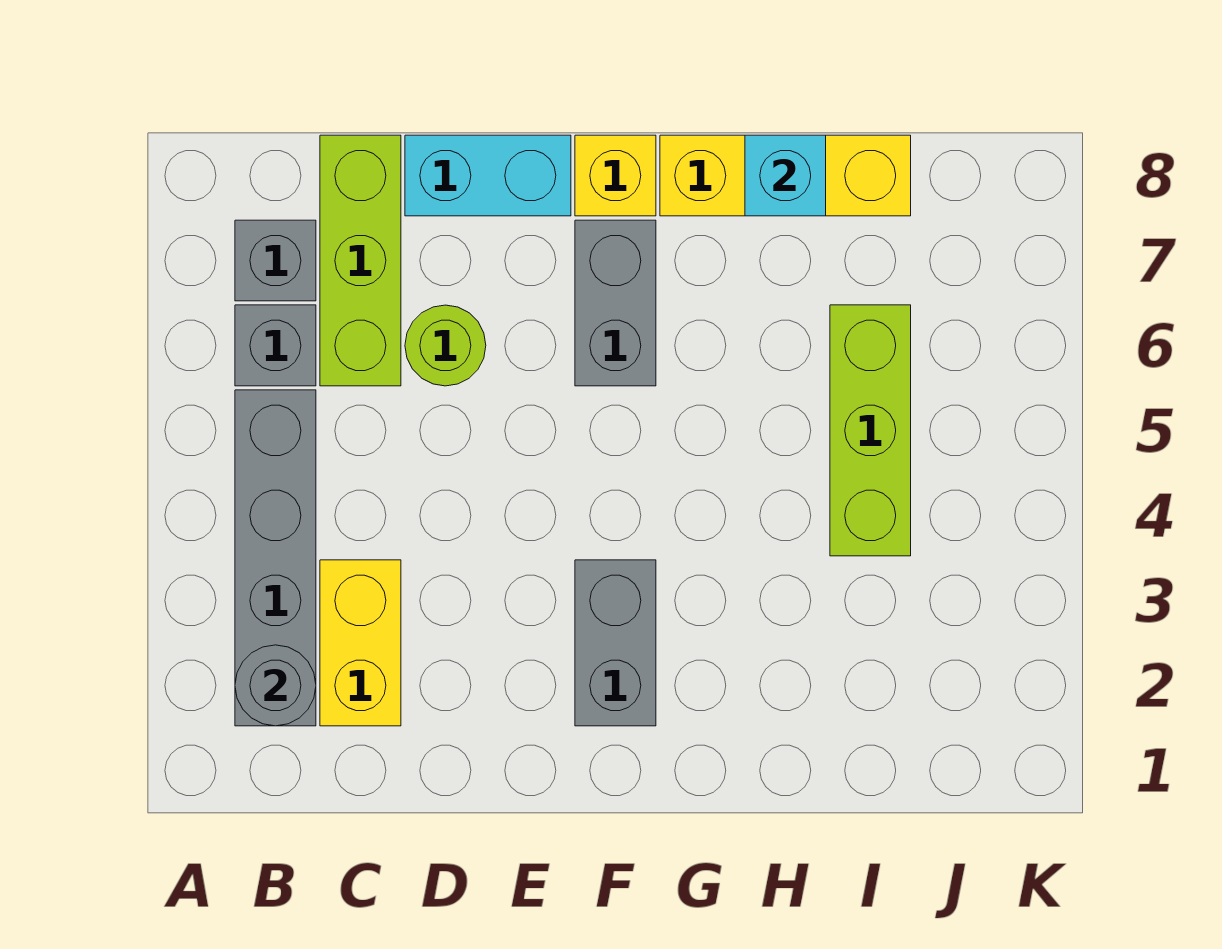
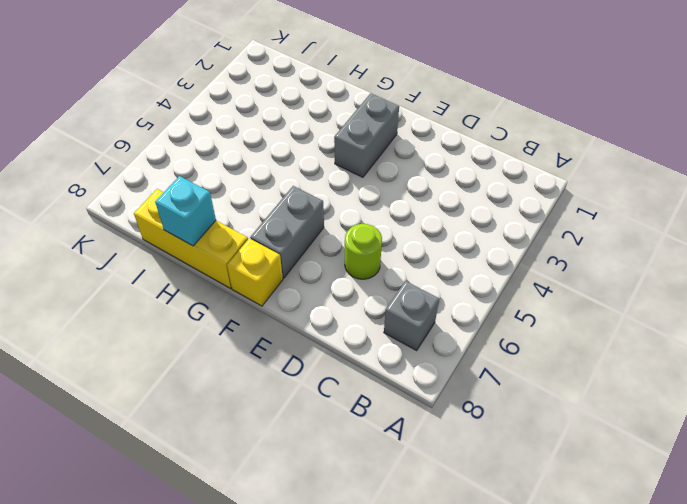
none -> grey 1x4 brick [235,390,316,726]
none -> grey 1x1 brick [235,305,316,386]
none -> yellow 1x2 brick [320,560,401,726]

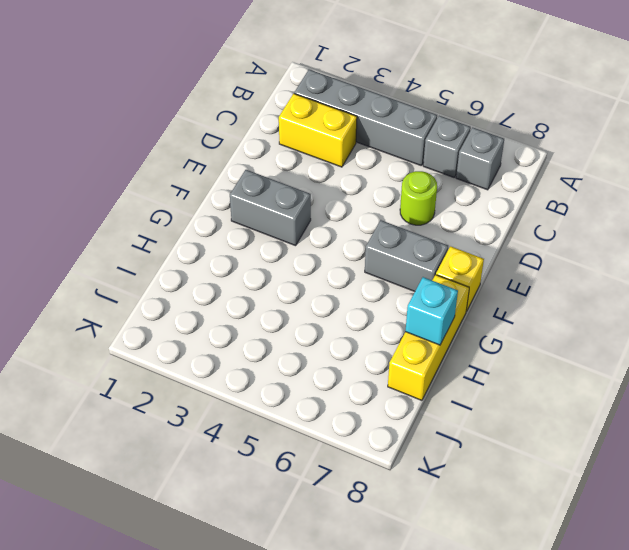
none -> lime 1x3 brick [320,135,401,386]
none -> cyan 1x2 brick [405,135,571,216]
none -> lime 1x3 brick [830,305,911,556]

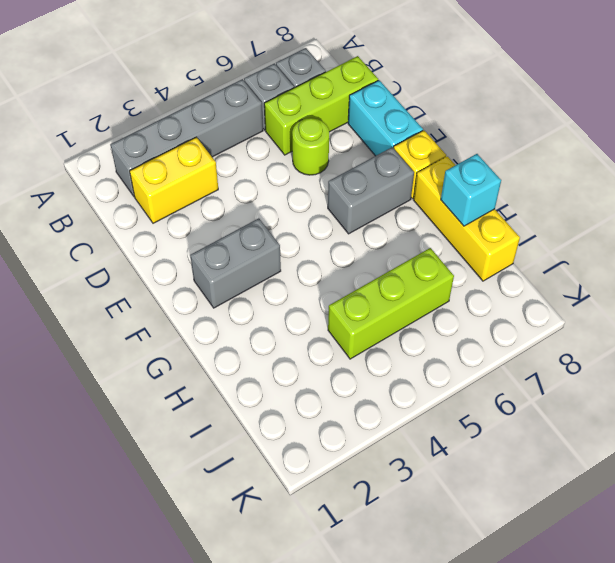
none -> grey 1x1 round brick [235,645,316,726]

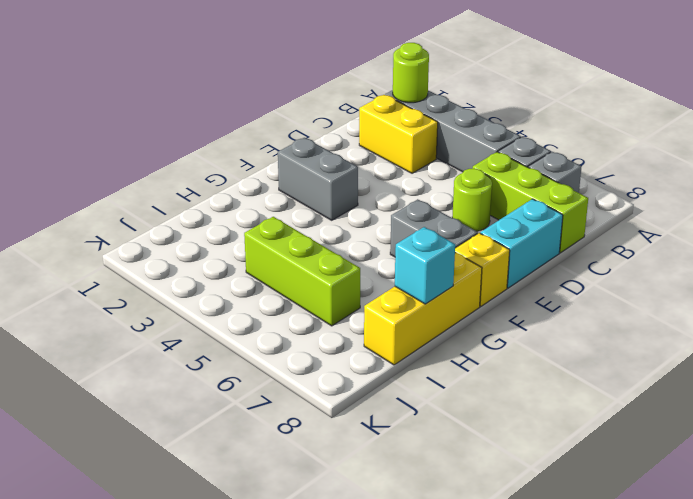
lime 1x1 round brick [393,43,429,103] -> grey 1x1 round brick [235,645,316,726]

